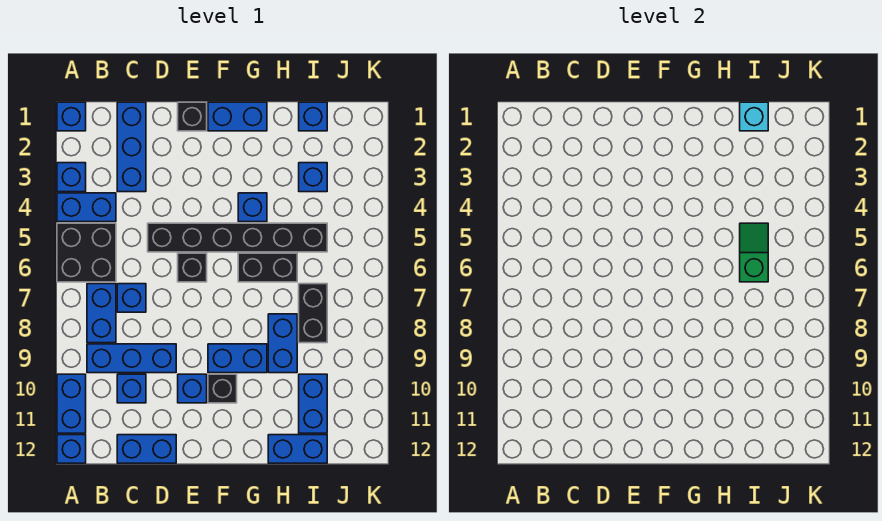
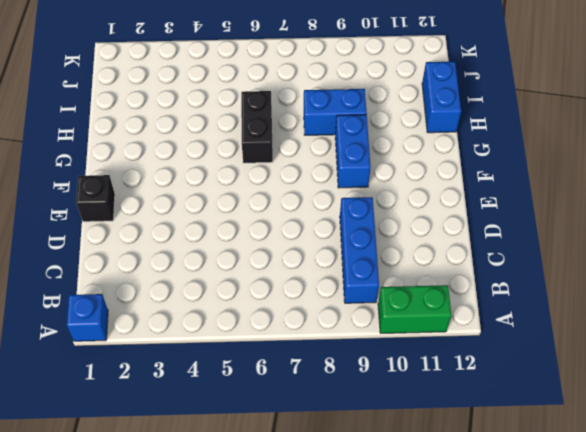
green 1x2 brick [378,285,451,333] -> blue 1x2 brick [57,374,86,433]
none -> blue 1x1 brick [57,163,86,192]
none -> blue 1x2 brick [57,193,116,222]
none -> black 2x2 brick [57,223,116,282]

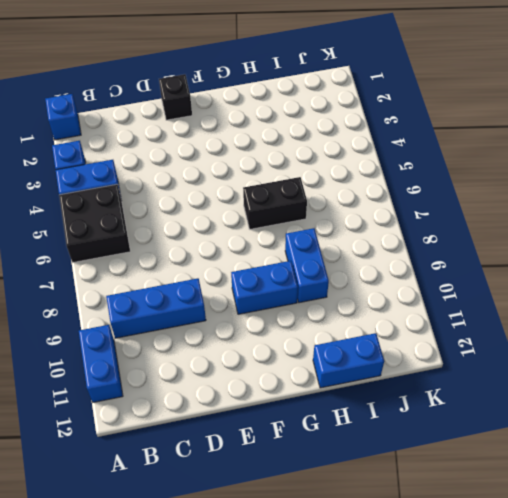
none -> blue 1x1 brick [57,435,86,463]
none -> blue 1x2 brick [87,284,116,343]
none -> blue 1x3 brick [117,102,146,192]

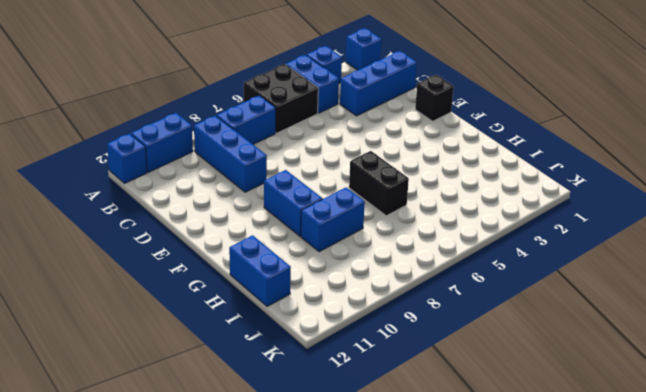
none -> blue 1x1 brick [117,284,146,312]
none -> blue 1x1 brick [117,374,146,403]
none -> blue 1x2 brick [117,435,176,463]

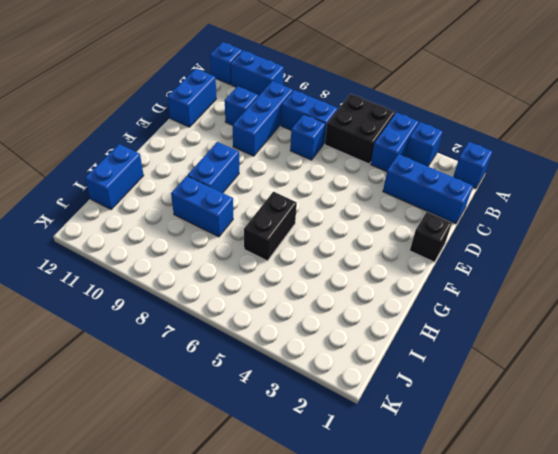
none -> black 1x6 brick [148,223,327,252]
none -> black 1x1 brick [178,253,207,282]
none -> blue 1x1 brick [178,374,207,403]

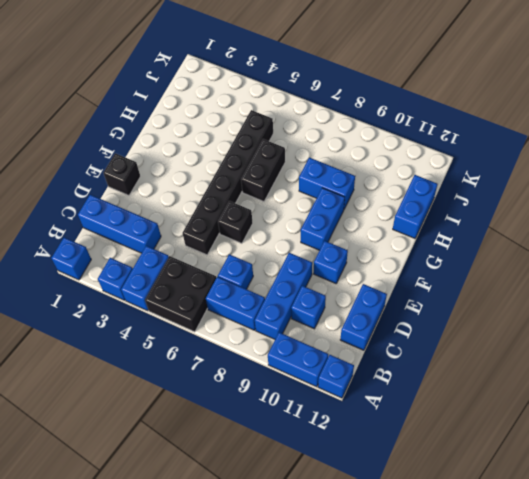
none -> blue 1x2 brick [208,102,267,131]
none -> black 1x1 brick [208,374,237,403]
none -> blue 1x1 brick [238,193,267,222]

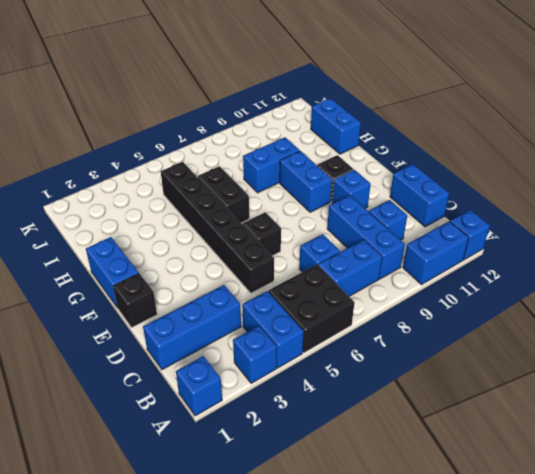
none -> blue 1x1 brick [238,193,267,222]
none -> blue 1x1 brick [299,102,327,131]
none -> blue 1x1 brick [299,163,327,192]

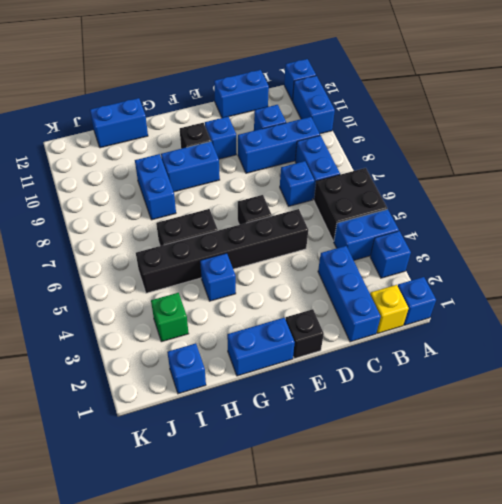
yellow 1x1 brick [370,285,409,333] -> none
green 1x1 brick [151,293,189,342] -> blue 1x1 brick [299,163,327,192]
none -> black 1x2 brick [299,284,327,343]
none -> blue 1x2 brick [299,374,327,433]
none -> cyan 1x1 brick [740,102,768,131]

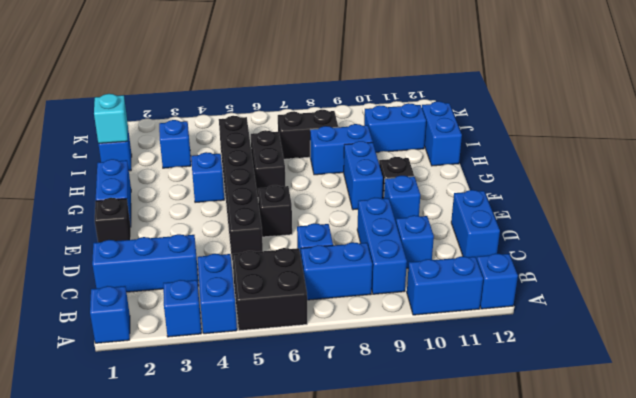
none -> green 1x2 slope [740,223,768,282]

